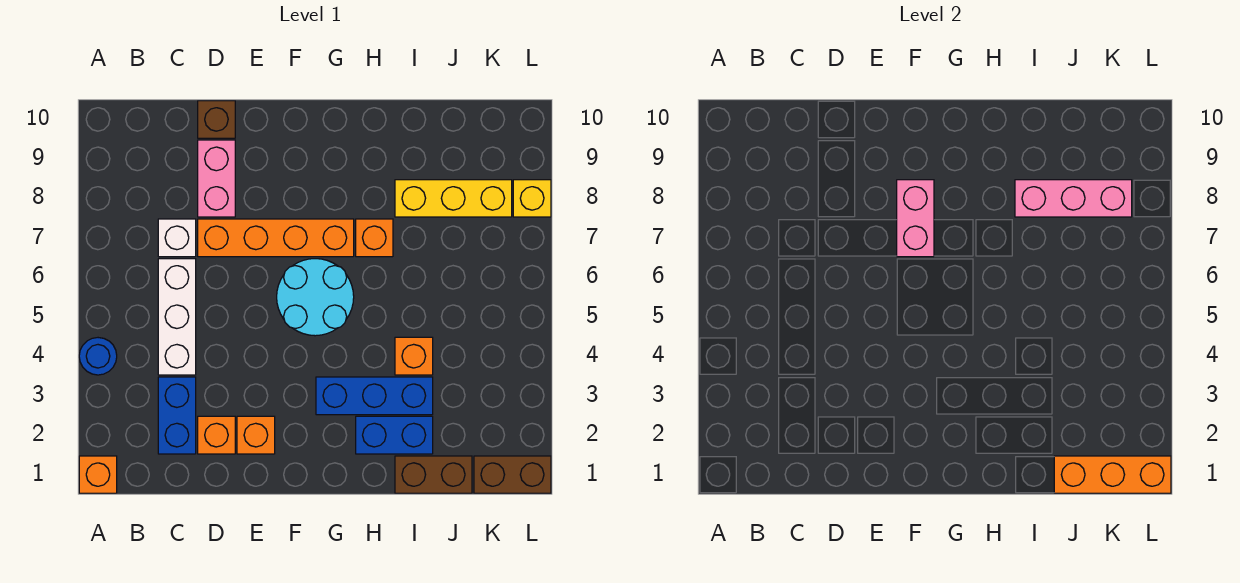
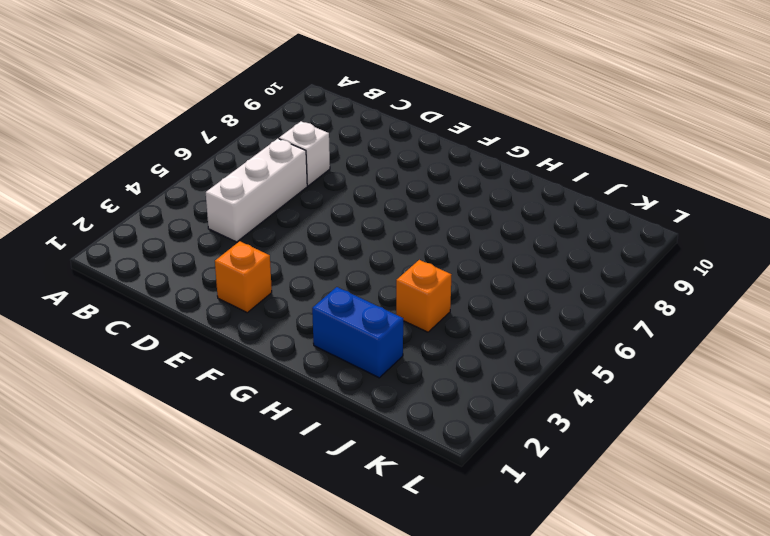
none -> orange 1x1 brick [79,456,117,493]
none -> blue 1x1 round brick [79,338,117,375]
none -> blue 1x2 brick [158,377,196,454]

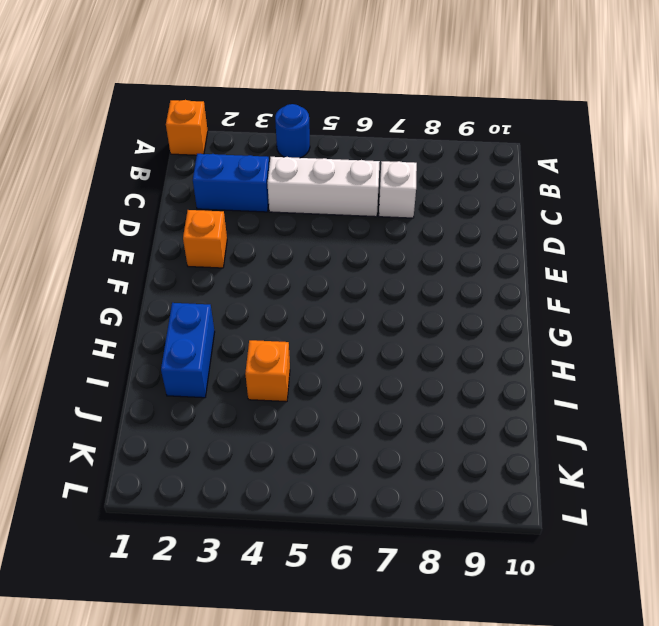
none -> orange 1x1 brick [198,416,235,454]
none -> orange 1x4 brick [198,219,354,257]
none -> pink 1x2 brick [198,140,235,217]

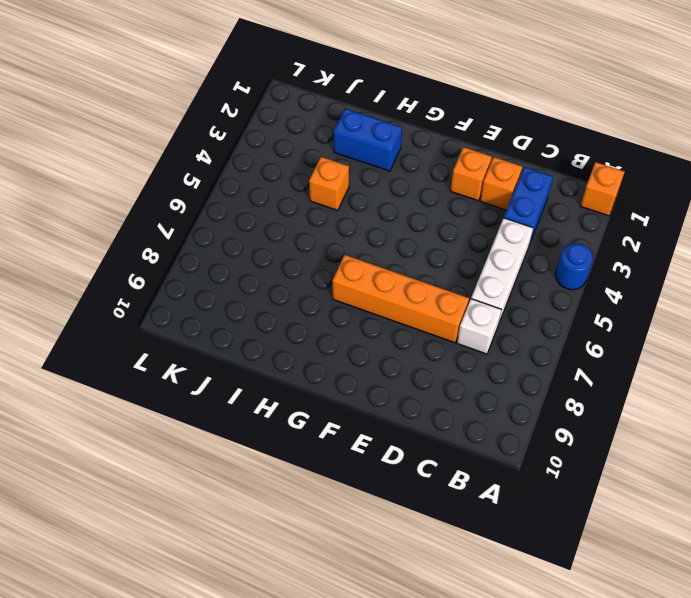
none -> pink 1x2 brick [198,140,235,217]
none -> brown 1x1 brick [198,101,235,138]
none -> cyan 2x2 round brick [277,259,354,336]

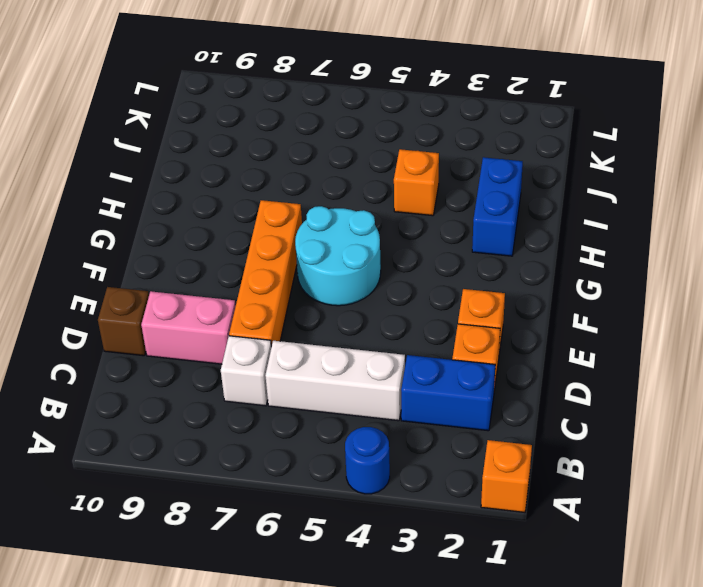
none -> blue 1x3 brick [316,377,433,415]
none -> orange 1x1 brick [356,219,393,257]
none -> brown 1x2 brick [395,456,472,493]

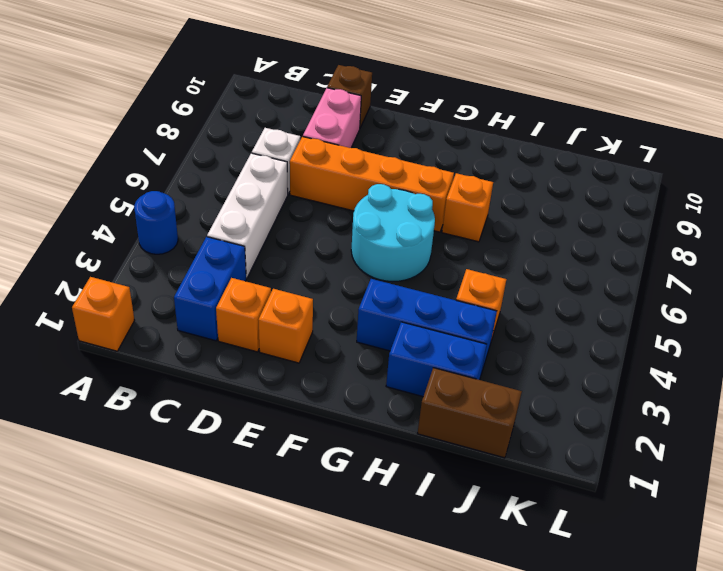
none -> yellow 1x3 brick [395,180,512,217]
none -> brown 1x2 brick [474,456,551,493]
none -> yellow 1x1 brick [513,180,551,217]

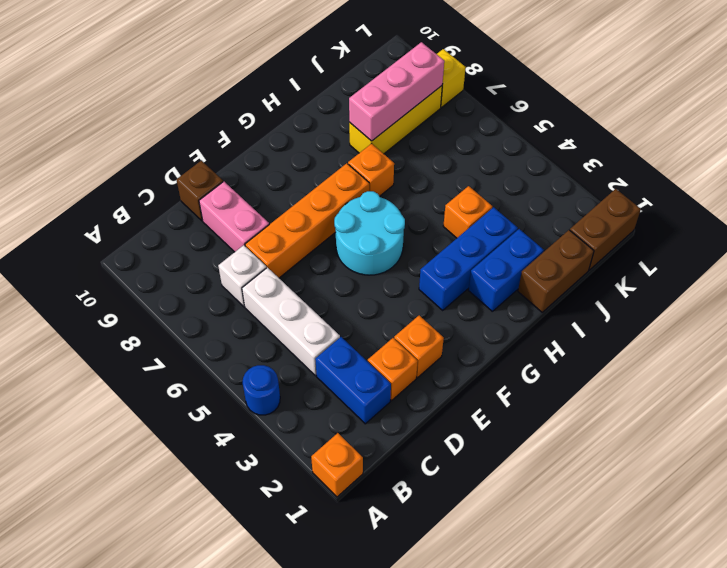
none -> pink 1x2 brick [897,180,934,257]
none -> orange 1x3 brick [1054,456,1171,493]

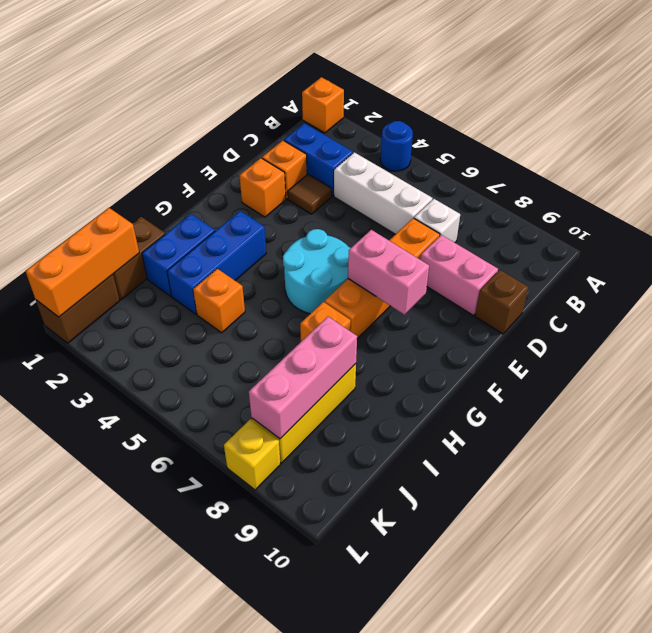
brown 1x1 tile [288,174,332,214] -> none

